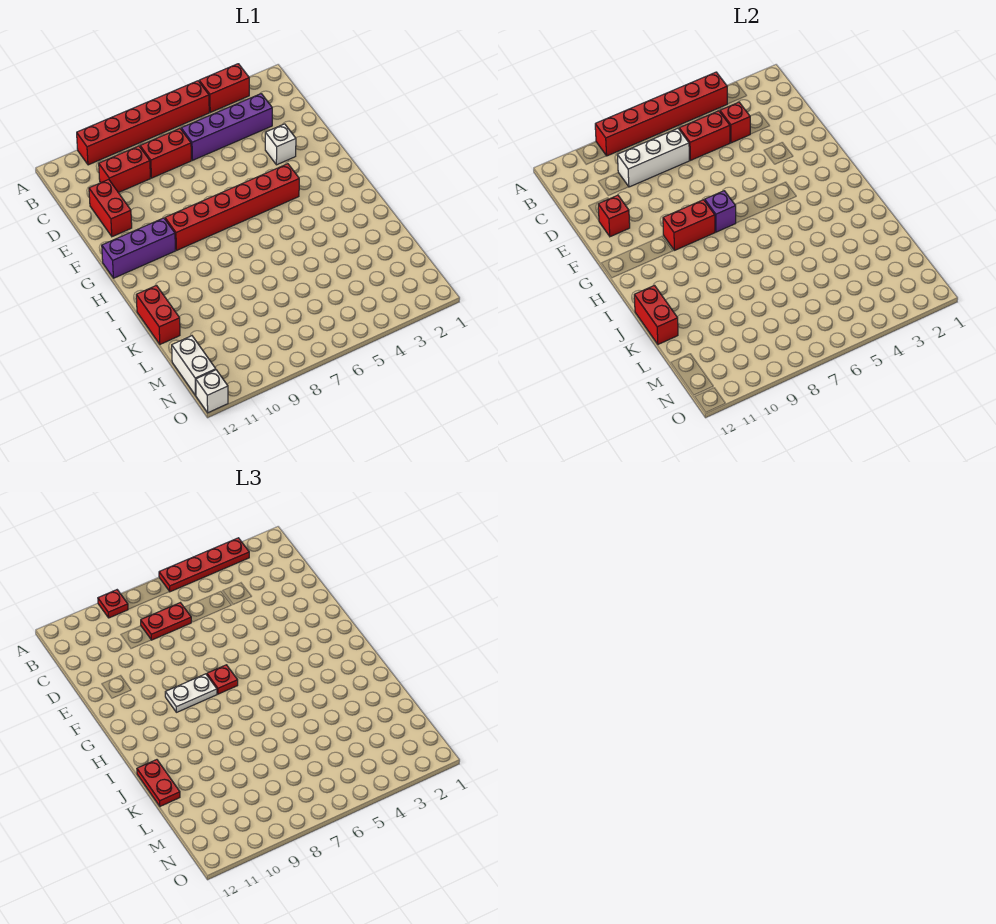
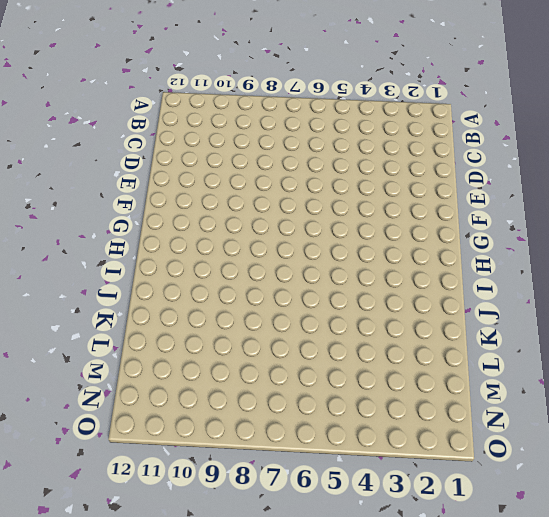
none -> red 1x2 brick [199,64,249,112]
none -> red 1x6 brick [77,81,209,165]
none -> purple 1x4 brick [181,94,272,160]

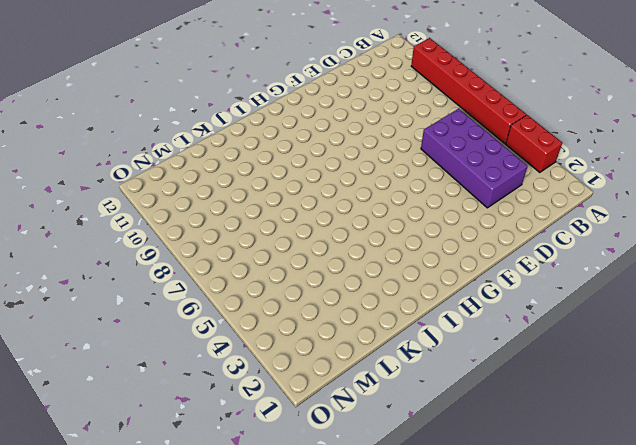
purple 2x4 brick [421,109,528,208] -> purple 1x4 brick [181,94,272,160]
none -> red 1x2 brick [140,128,191,178]
none -> red 1x2 brick [99,146,150,193]
none -> red 1x2 brick [89,179,132,237]

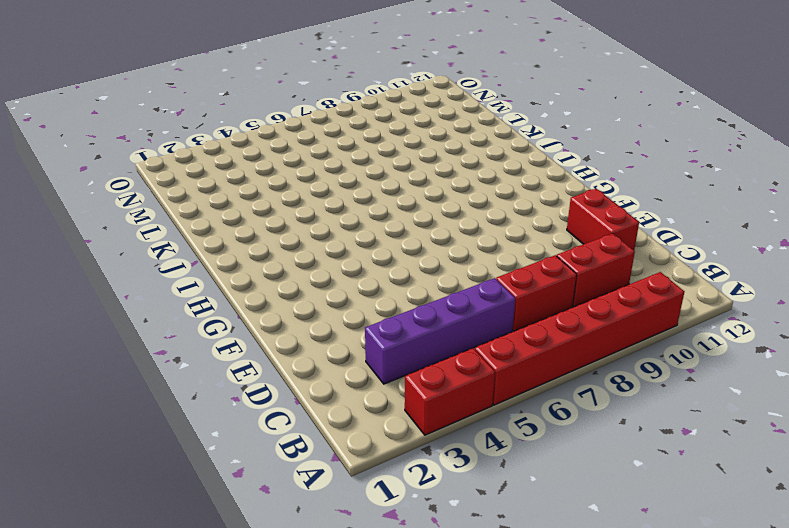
none -> white 1x1 brick [265,124,296,165]
none -> red 1x6 brick [165,164,299,250]
none -> purple 1x3 brick [102,218,175,278]

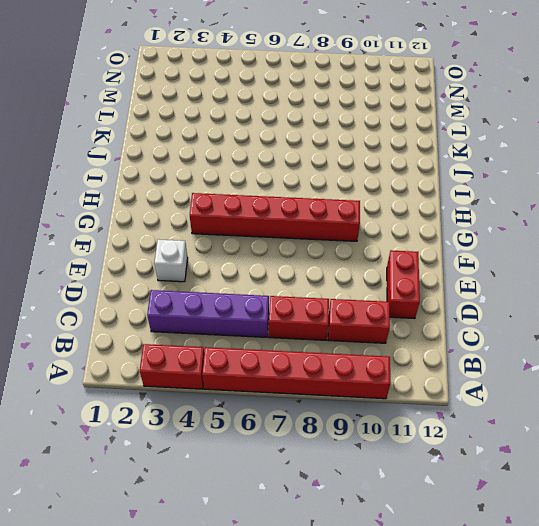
none -> purple 1x3 brick [102,218,175,278]
none -> red 1x2 brick [136,286,180,344]
none -> white 1x2 brick [172,336,216,395]

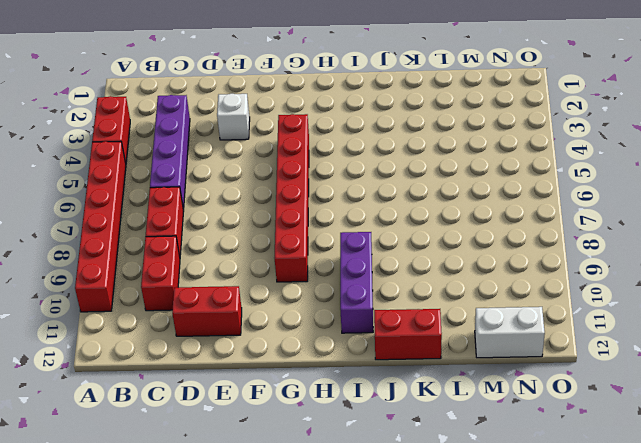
purple 1x3 brick [340,232,373,333] -> purple 1x3 brick moved to [102,218,175,278]
none -> white 1x1 brick [196,370,228,413]
none -> red 1x6 brick [595,72,727,156]
none -> red 1x1 brick [720,102,750,143]

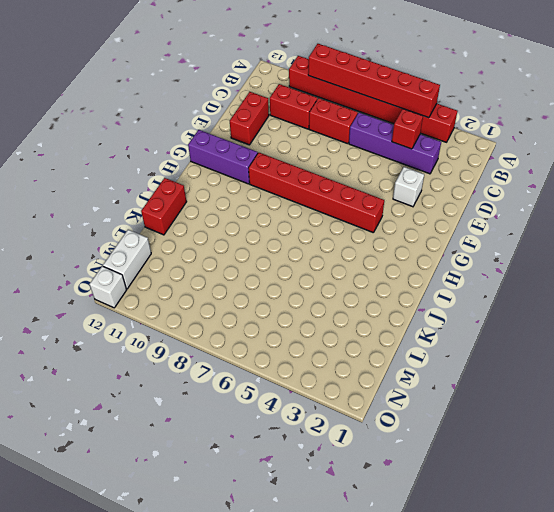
none -> red 1x2 brick [679,111,730,160]
none -> white 1x3 brick [617,128,689,187]
none -> red 1x1 brick [598,195,630,237]

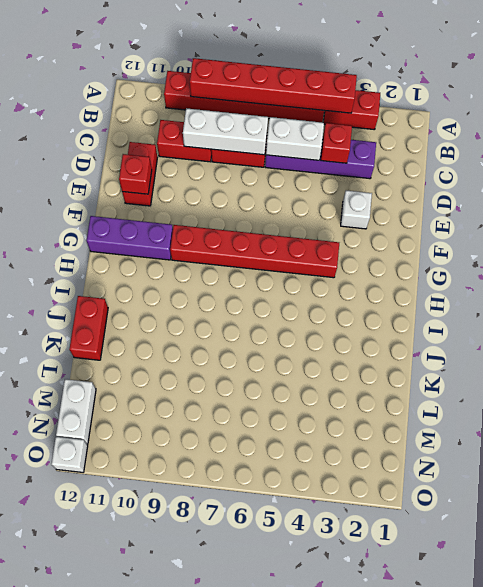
white 1x2 brick [266,117,324,160] -> red 1x2 brick [679,111,730,160]
none -> purple 1x1 brick [705,191,736,232]
none -> red 1x2 brick [663,200,715,250]
none -> red 1x2 brick [634,286,678,344]

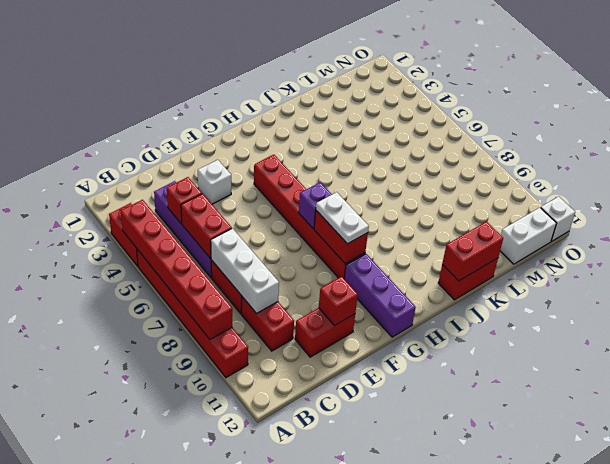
none -> red 1x4 plate [159,538,249,592]
none -> red 1x1 plate [98,590,128,618]
none -> red 1x2 plate [141,603,191,640]

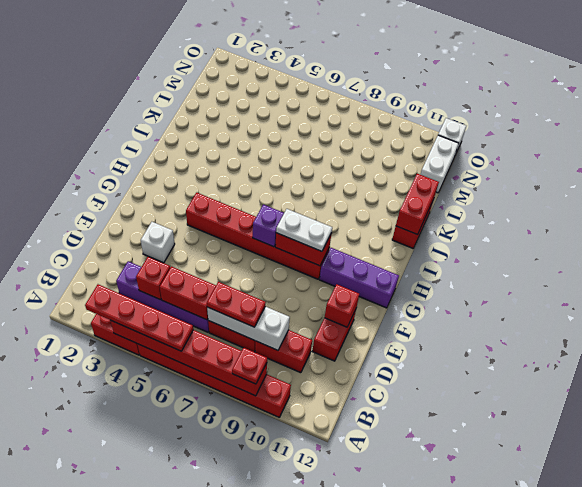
none -> red 1x1 plate [207,665,238,694]
none -> red 1x2 plate [137,760,180,806]

